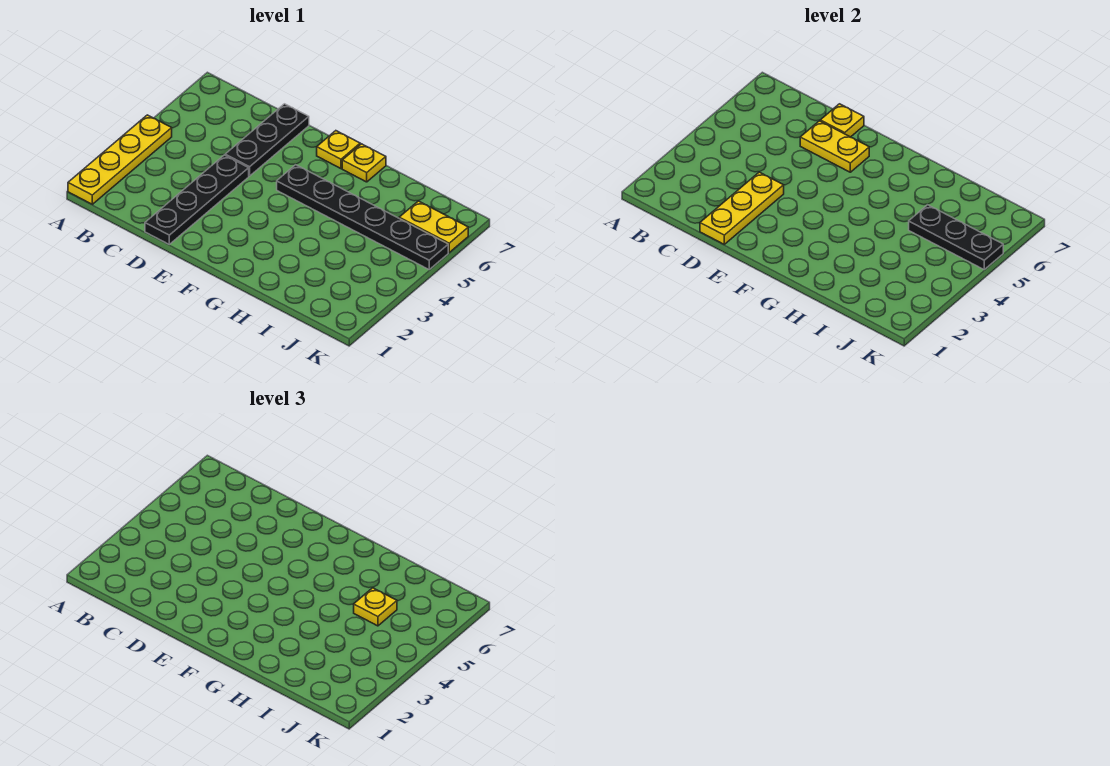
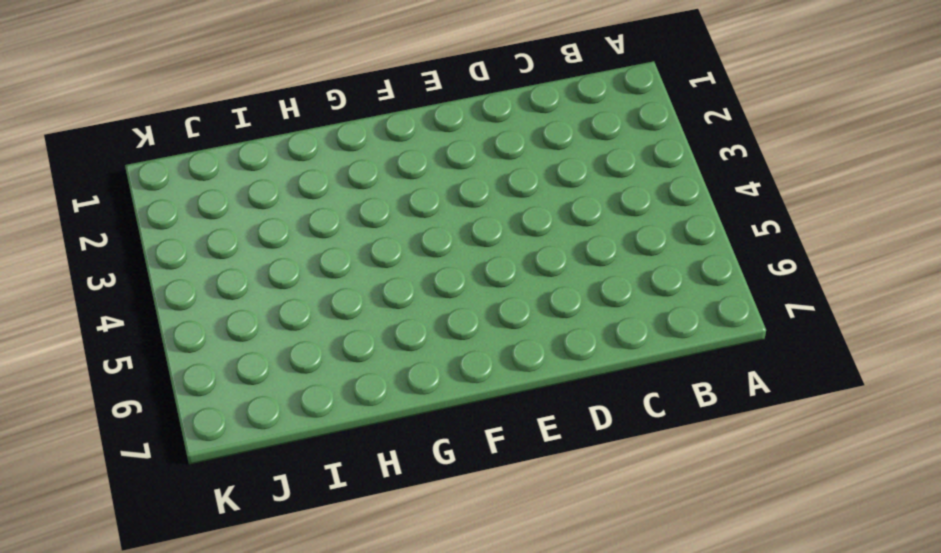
none -> yellow 1x4 plate [68,115,172,204]
none -> black 1x4 plate [145,155,249,244]
none -> black 1x3 plate [225,104,309,176]

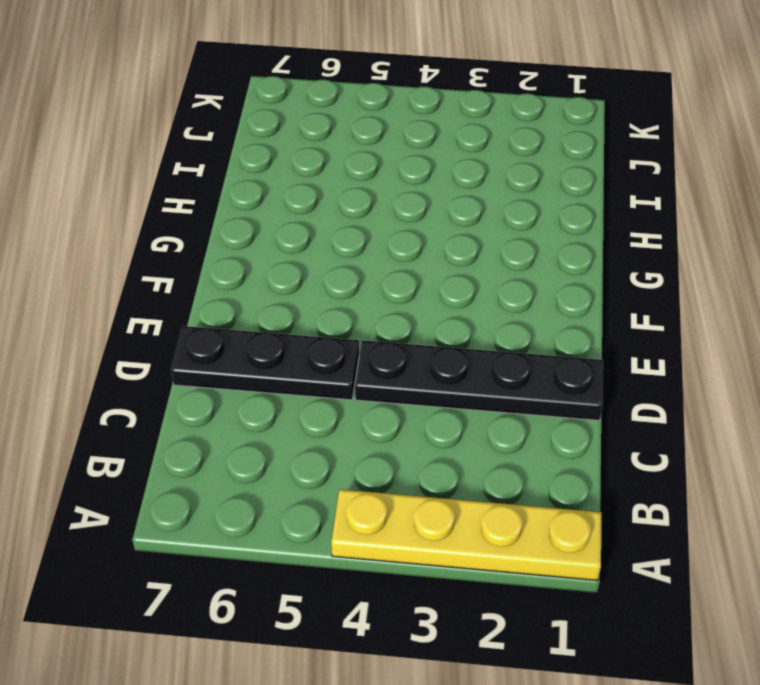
none -> black 1x6 plate [277,165,448,269]
none -> yellow 1x1 plate [317,131,360,169]
none -> yellow 1x1 plate [342,144,386,182]

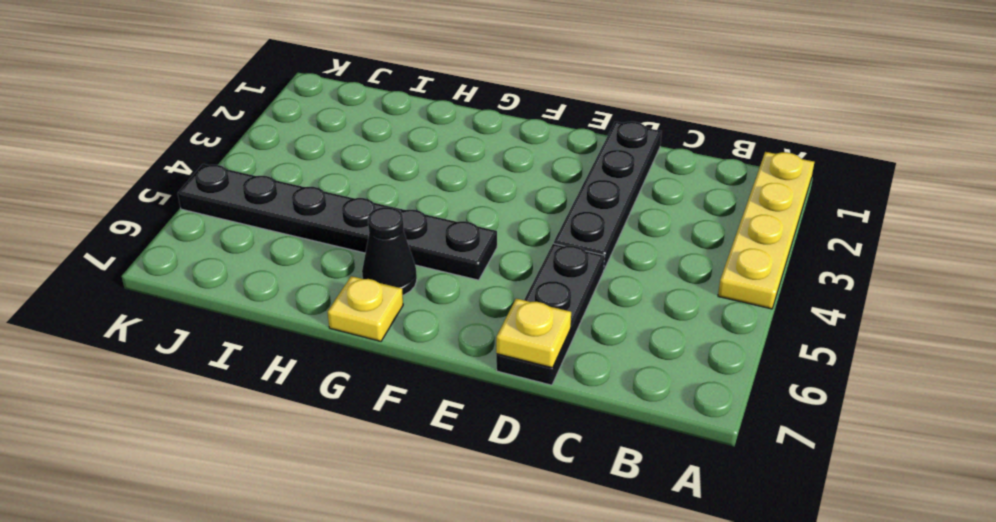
black 1x1 cone [362,207,417,295] -> none
none -> yellow 1x1 plate [317,131,360,169]
none -> yellow 1x2 plate [399,201,468,252]
none -> yellow 1x3 plate [700,172,784,244]

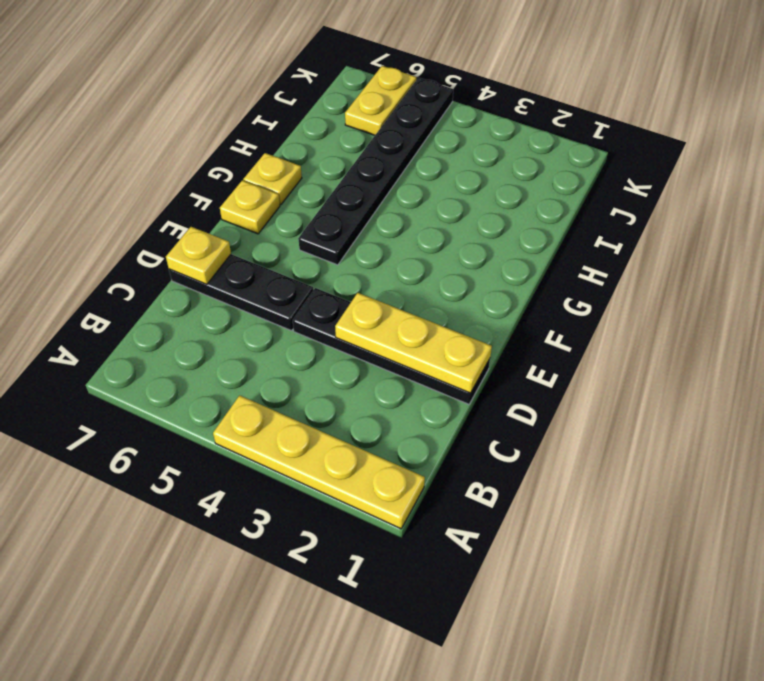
none -> yellow 1x2 plate [800,121,869,172]
none -> black 1x3 plate [909,205,1003,269]
none -> yellow 1x1 plate [354,588,397,626]

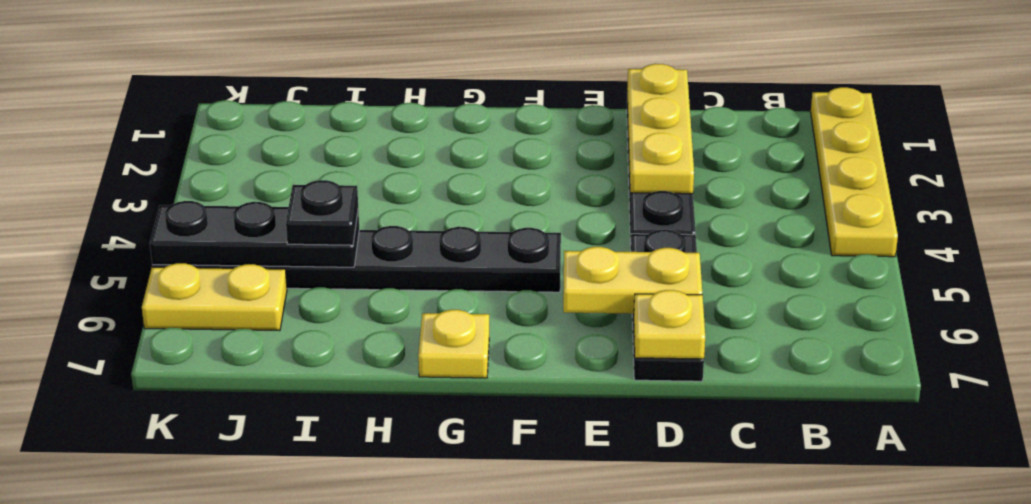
black 1x1 plate [286,180,358,245] -> yellow 1x1 plate [354,588,397,626]
none -> yellow 1x1 plate [317,131,360,169]

